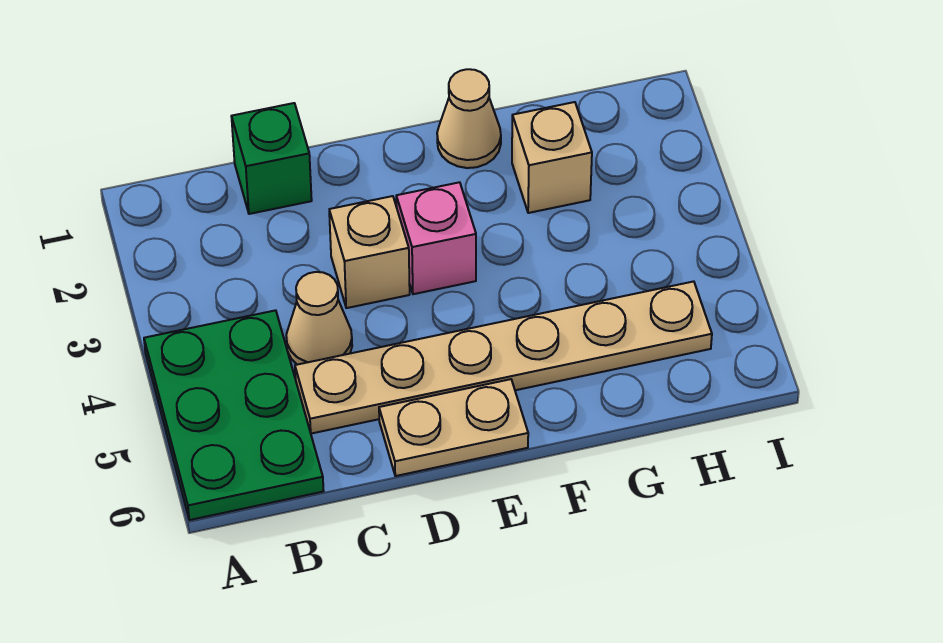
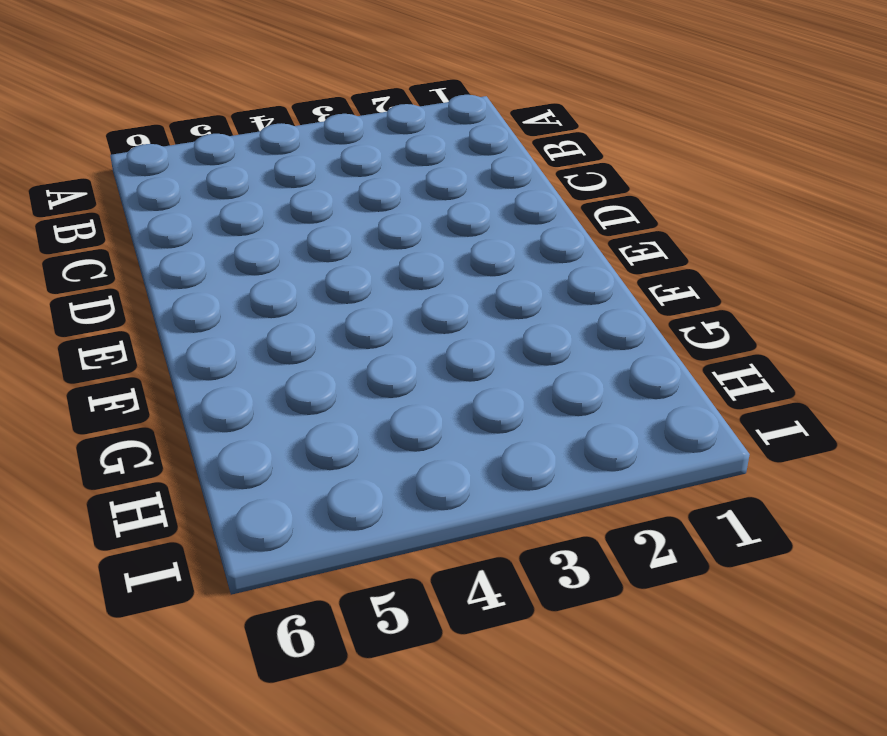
none -> green 2x3 plate [144,310,324,520]
none -> green 1x1 brick [231,103,312,214]

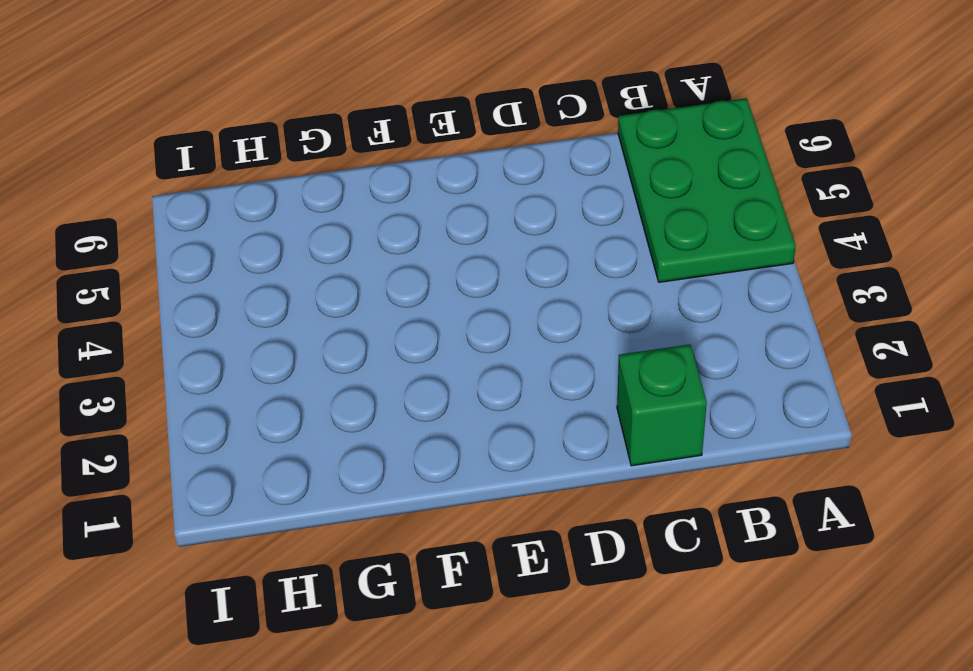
none -> tan 1x1 cone [286,272,352,365]
none -> tan 1x6 plate [295,281,712,434]

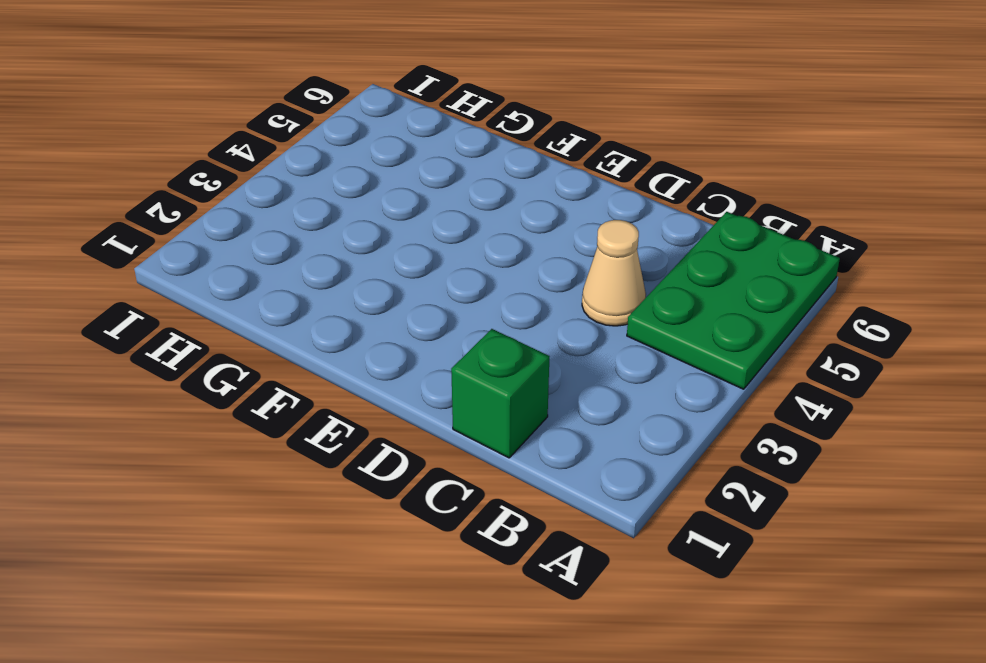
none -> tan 1x6 plate [295,281,712,434]
none -> tan 1x1 brick [329,196,410,308]

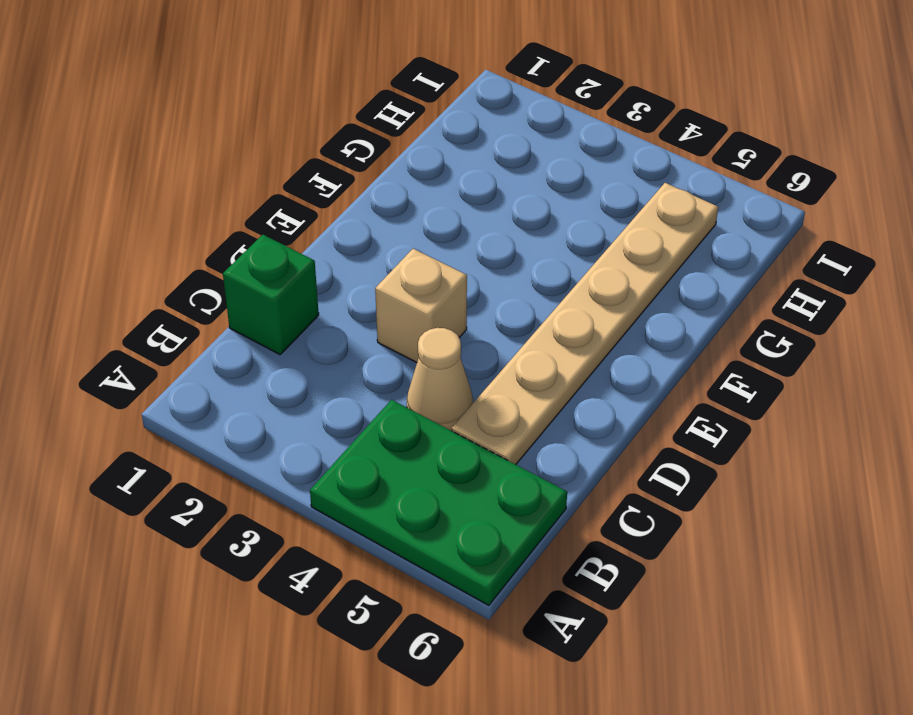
none -> tan 1x2 plate [379,379,528,476]
none -> pink 1x1 brick [396,182,476,294]

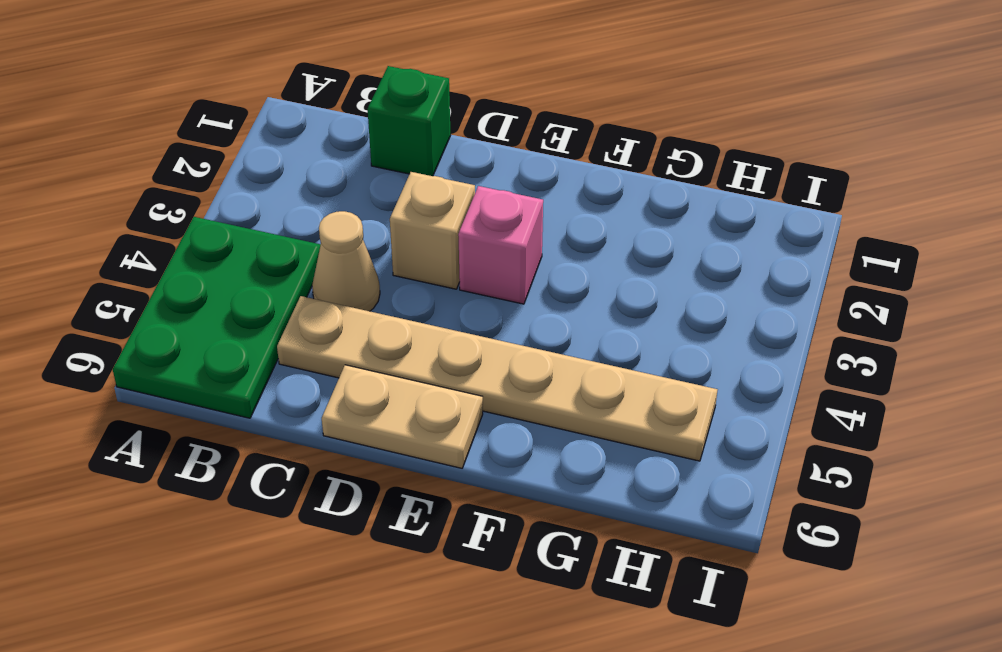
none -> tan 1x1 cone [437,69,501,168]
none -> tan 1x1 brick [512,102,592,213]

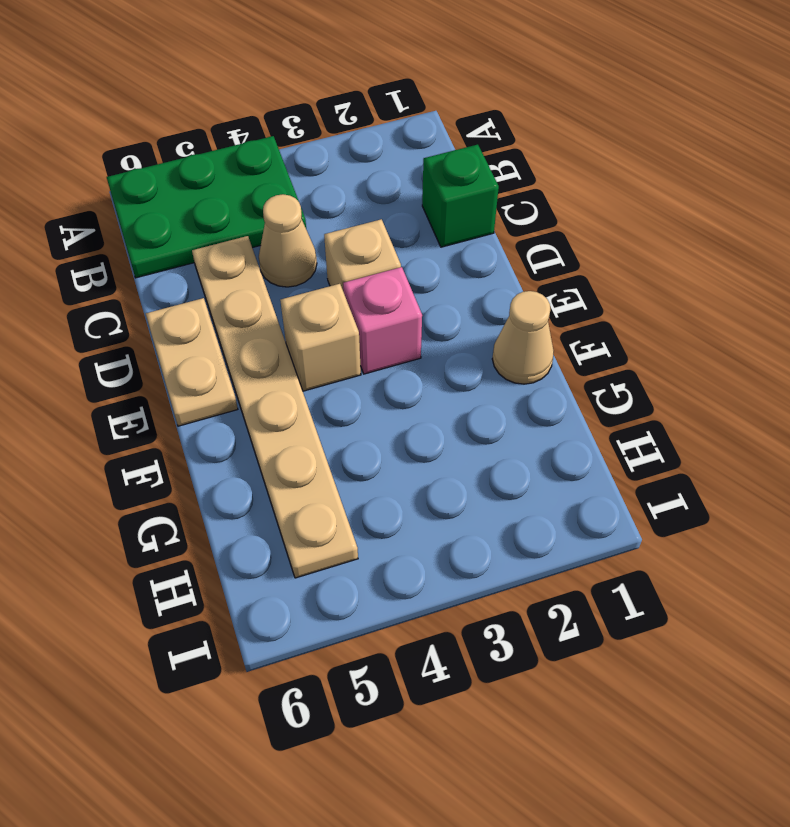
tan 1x1 brick [280,284,361,391] -> tan 1x1 brick moved to [512,102,592,213]

